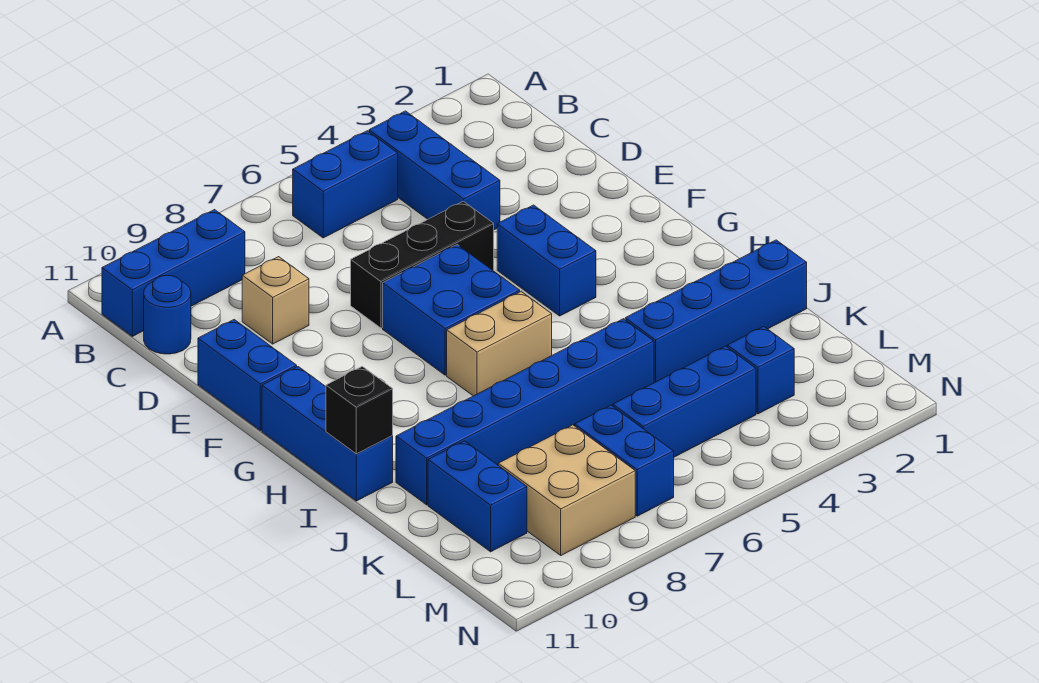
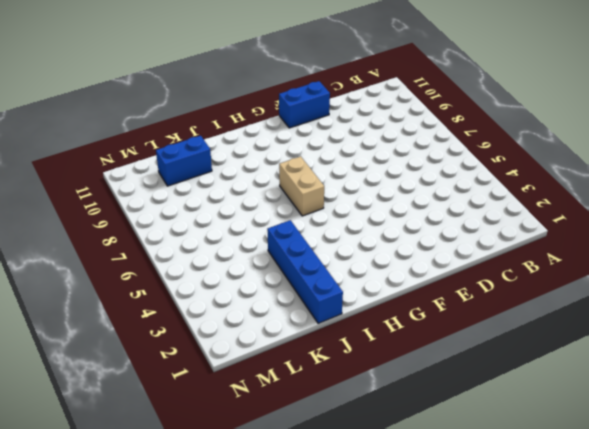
none -> blue 1x3 brick [369,111,500,230]
none -> blue 1x2 brick [293,131,398,238]
none -> blue 1x3 brick [102,210,245,336]

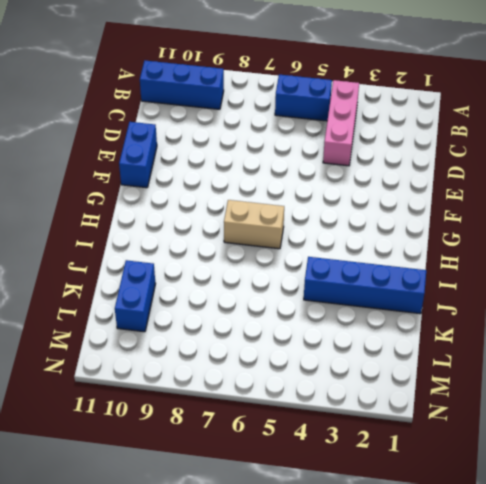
pink 1x3 brick [323,80,359,166] -> blue 1x3 brick [369,111,500,230]
none -> blue 1x1 round brick [144,275,191,354]
none -> tan 1x1 brick [242,257,309,344]
none -> black 1x3 brick [351,201,494,328]

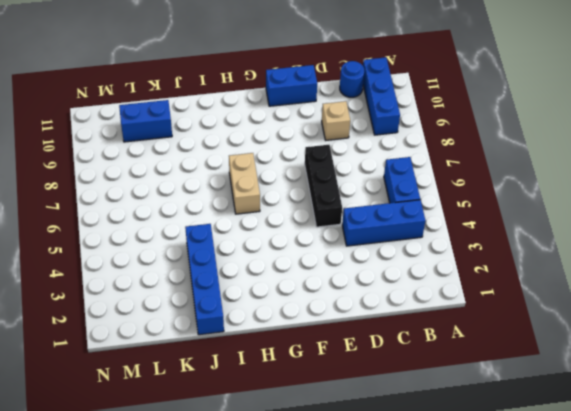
none -> blue 1x2 brick [497,205,596,316]
none -> blue 2x2 brick [383,245,520,375]
none -> blue 1x3 brick [262,367,393,501]

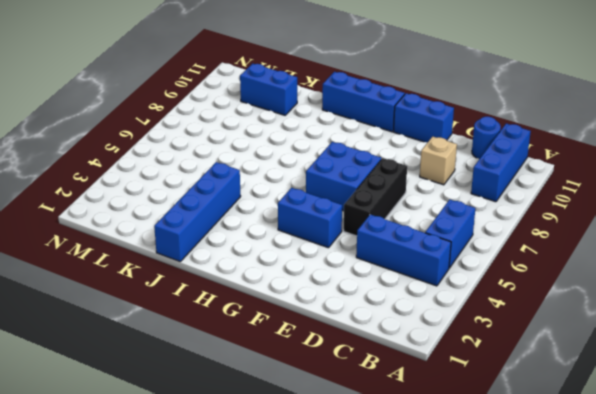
none -> tan 1x2 brick [447,292,552,396]
none -> blue 1x6 brick [396,319,654,505]
none -> blue 1x1 brick [727,326,794,414]

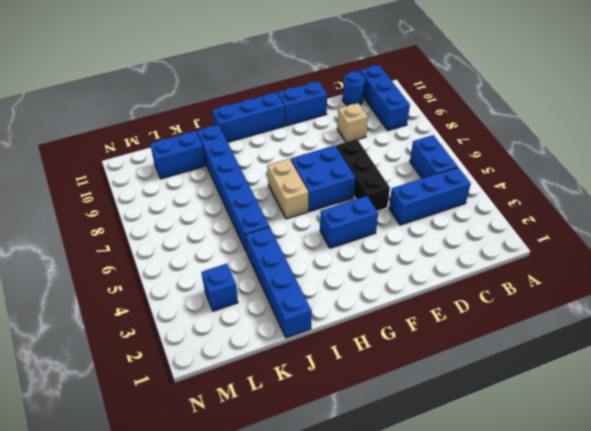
none -> blue 1x3 brick [613,346,756,457]
none -> blue 1x2 brick [575,405,674,516]
none -> tan 2x2 brick [498,425,635,555]

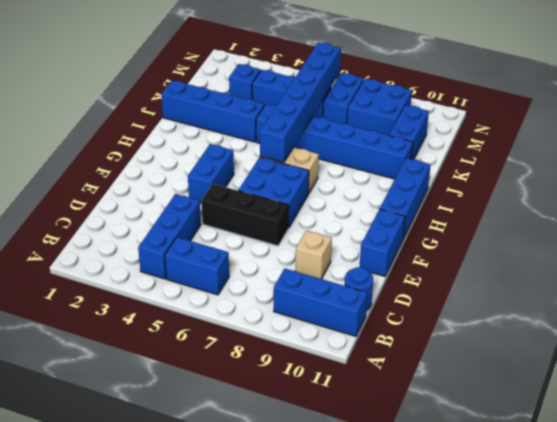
blue 1x6 brick [260,42,341,162] -> none
blue 2x2 brick [347,79,412,135] -> tan 2x2 brick [498,425,635,555]
none -> black 1x1 brick [326,366,393,454]

